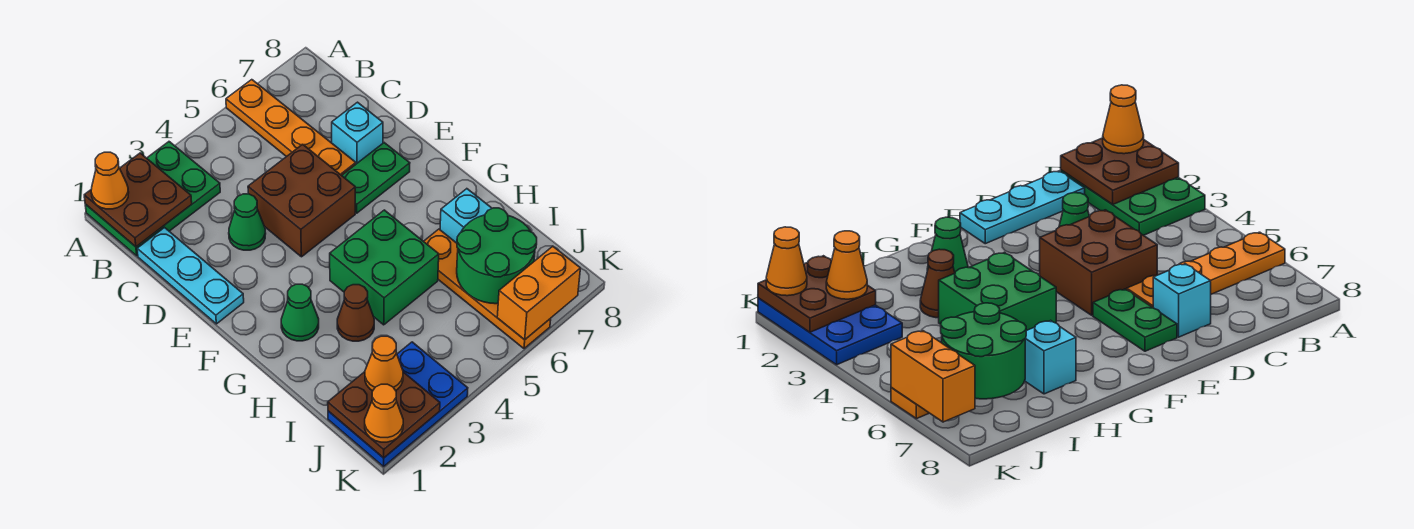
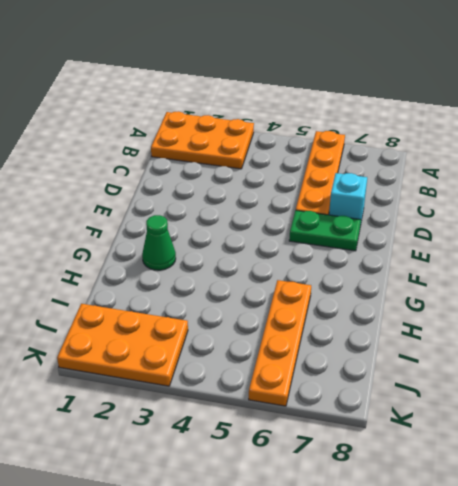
orange 2x3 plate [151,111,254,169] -> green 2x3 plate [85,142,220,256]
orange 2x3 plate [57,304,188,386] -> blue 2x3 plate [328,342,468,467]
none -> cyan 1x3 plate [137,228,244,324]
none -> green 1x1 cone [229,194,266,250]
none -> brown 2x2 brick [248,144,355,257]

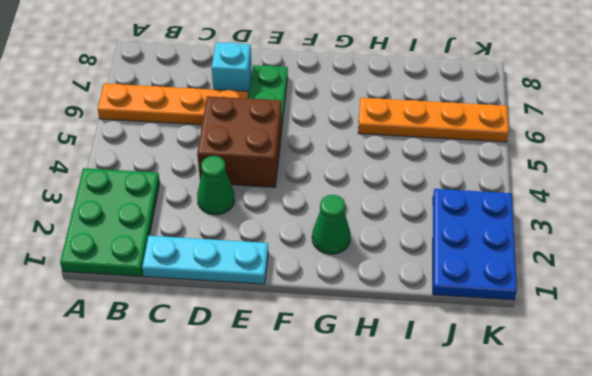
none -> green 2x2 brick [330,210,439,325]
none -> brown 1x1 cone [337,285,374,341]
none -> cyan 1x1 brick [440,189,492,243]

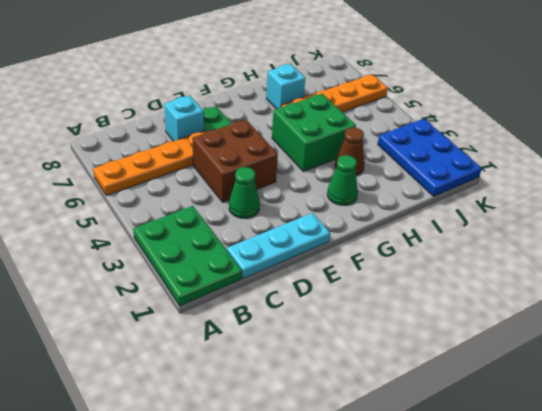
none -> brown 2x2 plate [84,153,192,247]
none -> green 2x2 round brick [457,208,537,304]
none -> brown 2x2 plate [328,372,440,458]

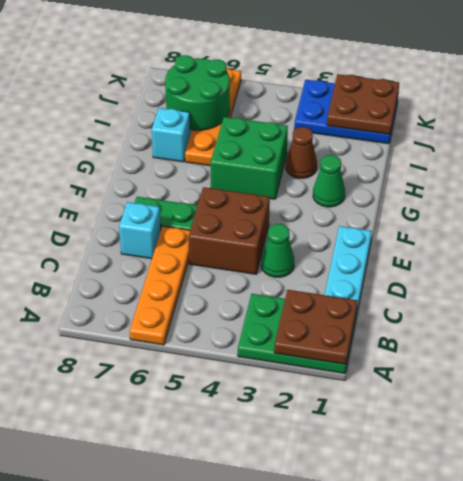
none -> orange 1x2 brick [497,246,580,340]
none -> orange 1x1 cone [91,152,129,209]
none -> orange 1x1 cone [365,336,403,391]

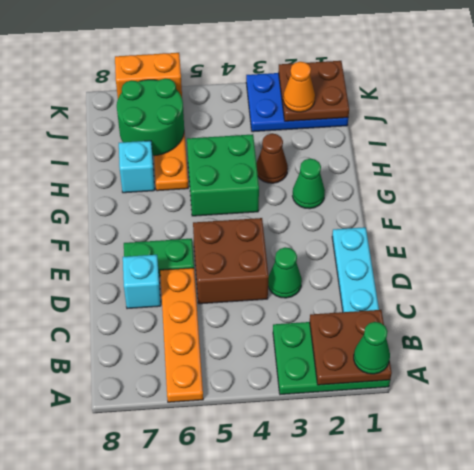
green 1x1 cone [354,322,390,374] -> orange 1x1 cone [91,152,129,209]
none -> orange 1x1 cone [365,384,403,442]

